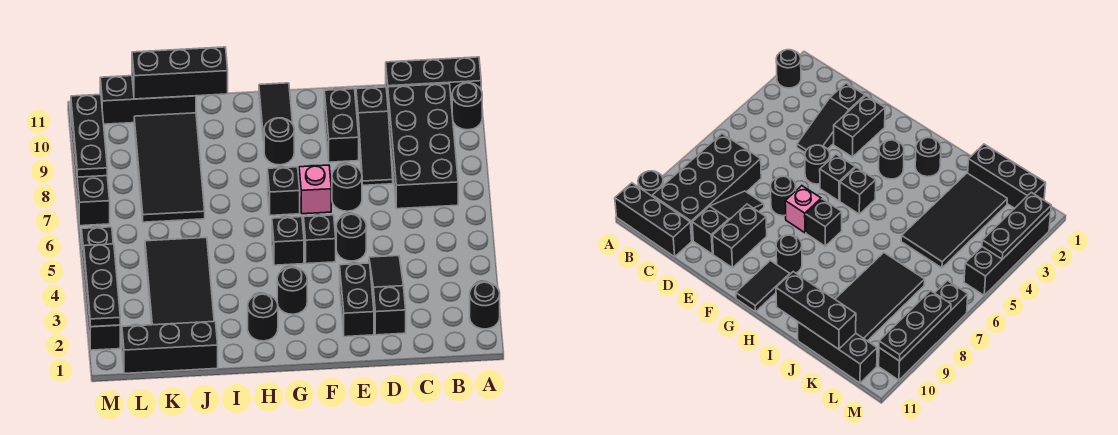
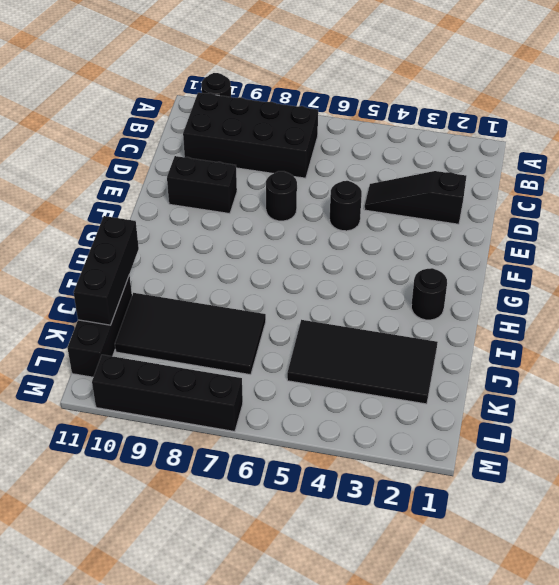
none -> black 1x1 round brick [470,282,500,329]
none -> black 1x3 brick [386,57,481,105]
none -> black 1x3 slope [356,87,393,185]

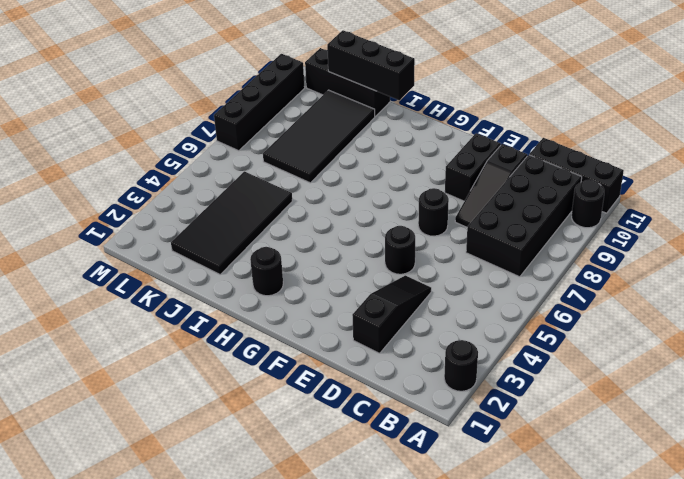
none -> black 1x2 brick [340,263,374,337]
none -> black 1x1 brick [304,215,336,264]
none -> pink 1x1 brick [299,165,331,214]

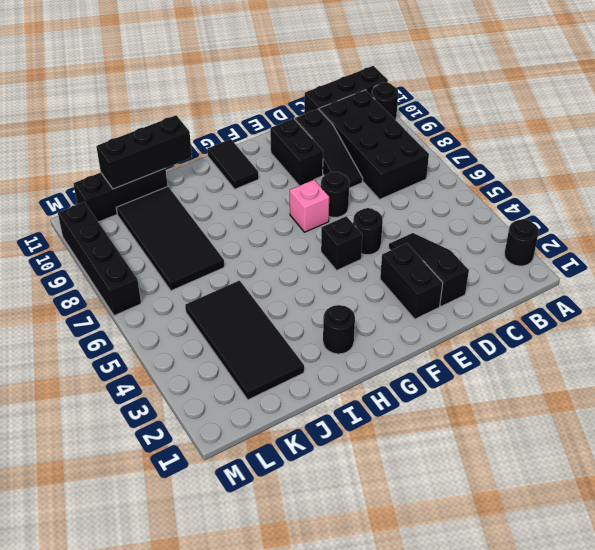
none -> black 1x1 round brick [277,267,307,314]
none -> black 1x1 brick [272,217,304,265]
none -> black 1x1 brick [268,167,300,215]

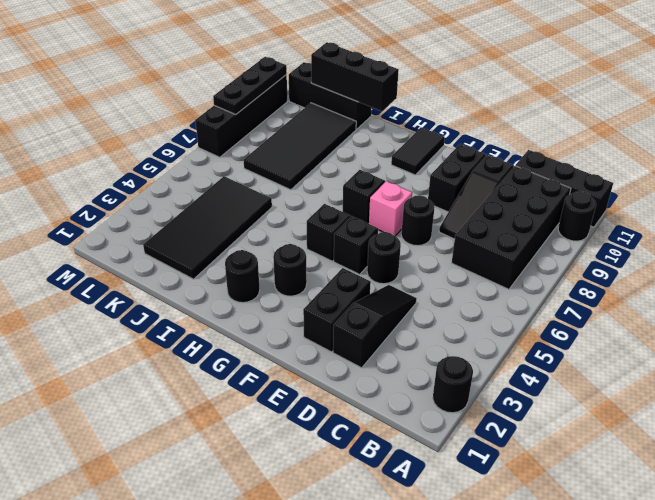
none -> black 1x1 round brick [264,118,294,165]
none -> black 1x3 brick [122,321,218,373]
none -> black 1x4 brick [82,227,120,350]

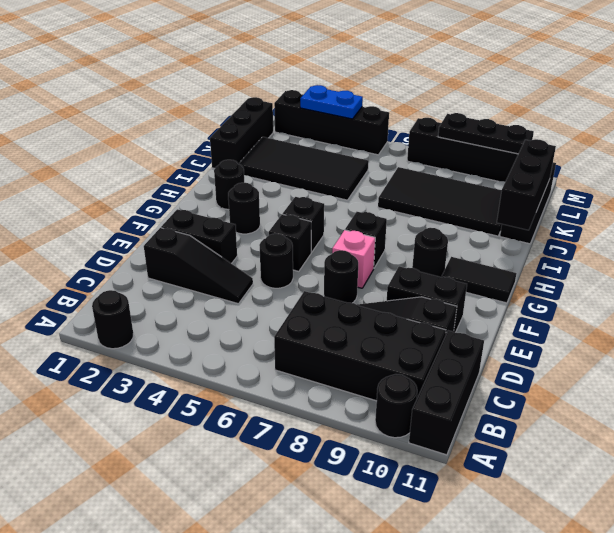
blue 1x2 plate [300,85,363,119] -> black 1x3 plate [84,244,120,327]

